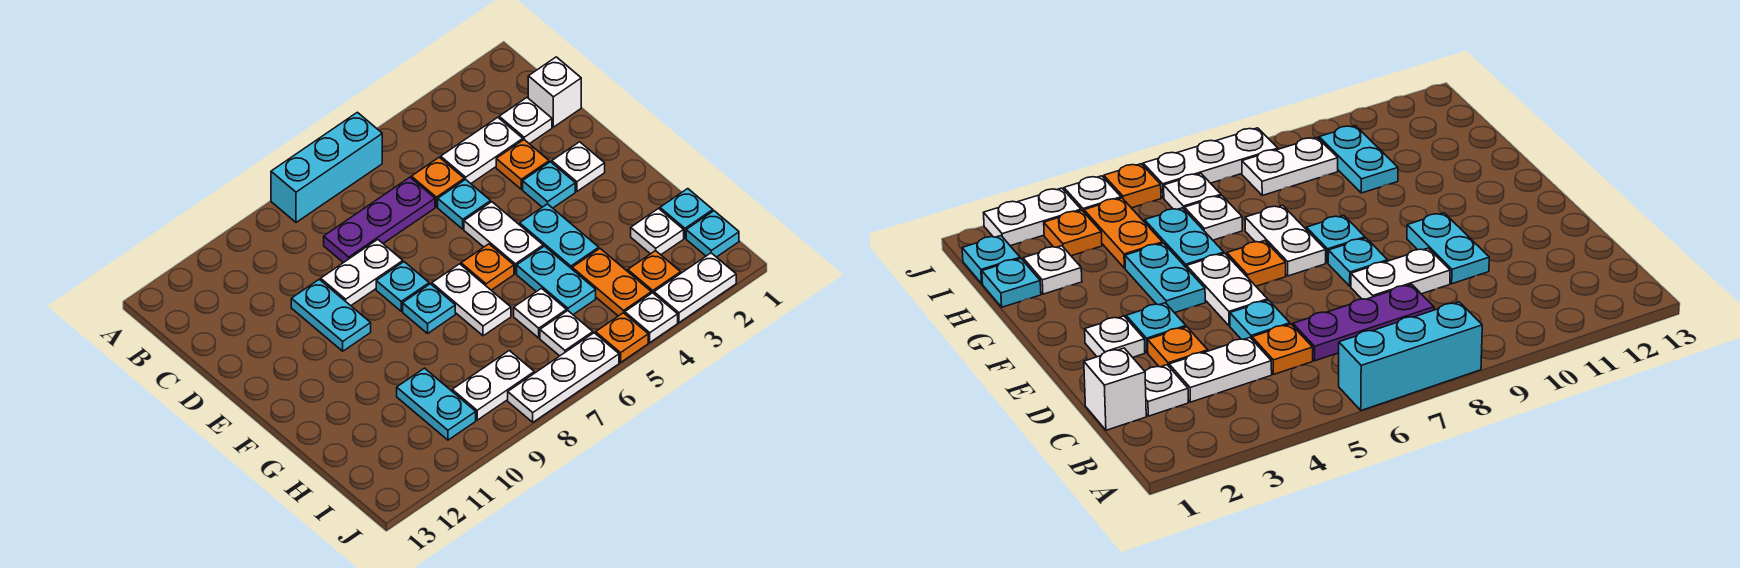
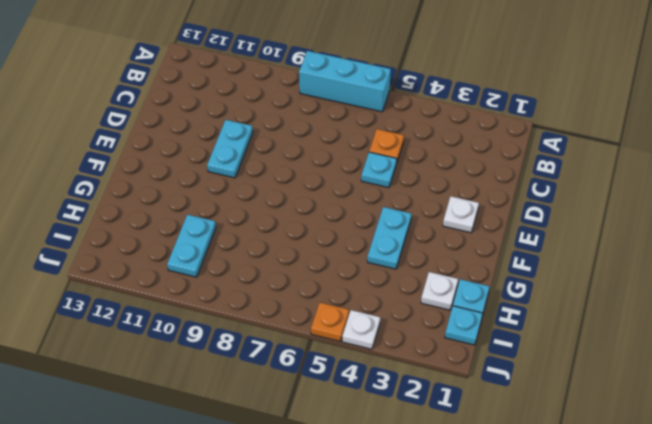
none -> white 1x1 brick [528,57,581,127]
none -> white 1x1 plate [499,98,552,144]
none -> white 1x2 plate [441,117,523,184]
none -> purple 1x3 plate [324,177,435,263]

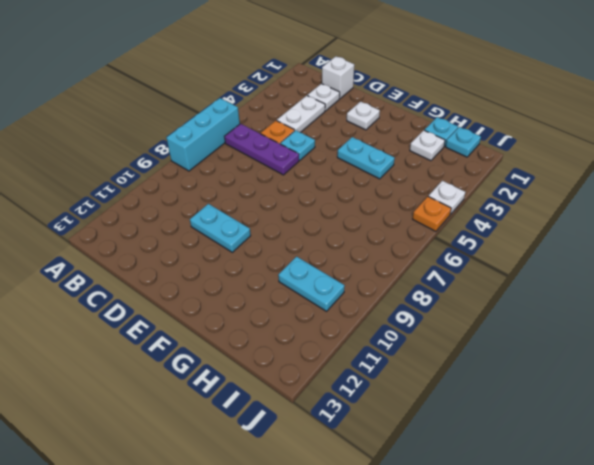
purple 1x3 plate [224,124,299,175] -> purple 1x3 plate turned to [324,177,435,263]
none -> orange 1x1 plate [496,140,549,189]
none -> white 1x2 plate [321,239,403,306]
none -> cyan 1x1 plate [523,162,575,208]
none -> white 1x2 plate [464,202,543,274]

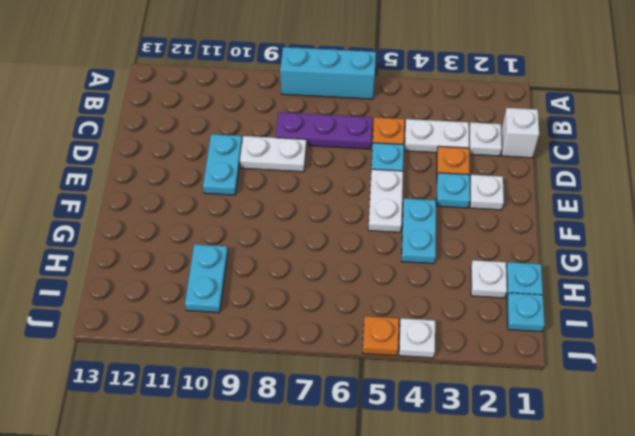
none -> cyan 1x1 plate [376,262,429,311]
none -> orange 1x1 plate [461,244,514,290]
none -> white 1x2 plate [432,264,511,336]
none -> cyan 1x1 plate [403,284,455,333]

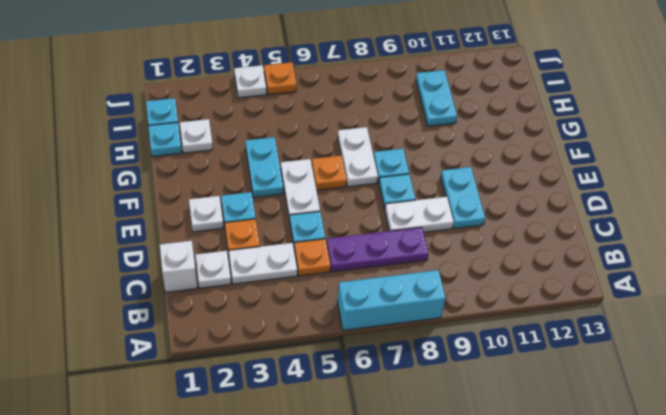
none -> cyan 1x2 plate [517,246,596,315]
none -> orange 1x2 plate [572,249,651,316]
none -> white 1x1 plate [514,288,567,338]
none -> orange 1x1 plate [628,251,681,293]

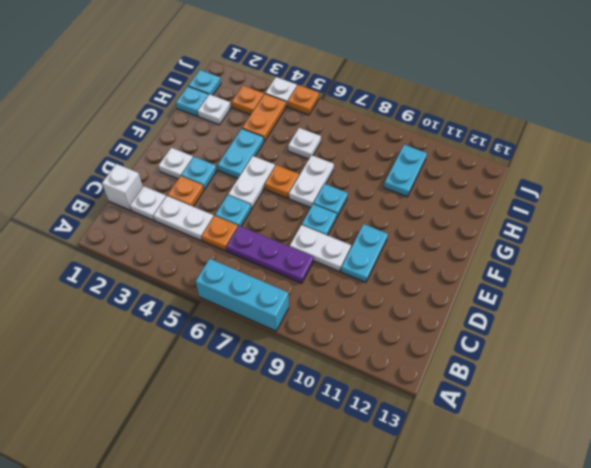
none -> cyan 1x2 plate [517,246,596,315]
none -> white 1x1 plate [540,311,593,356]
none -> white 1x2 plate [452,351,534,420]
none -> white 1x2 plate [654,253,736,323]

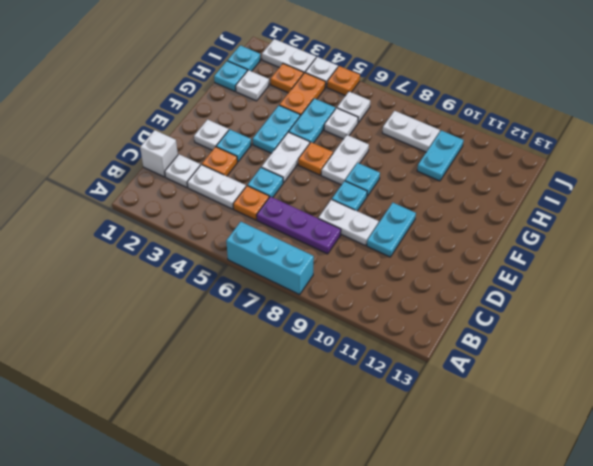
none -> white 1x3 plate [508,333,619,422]

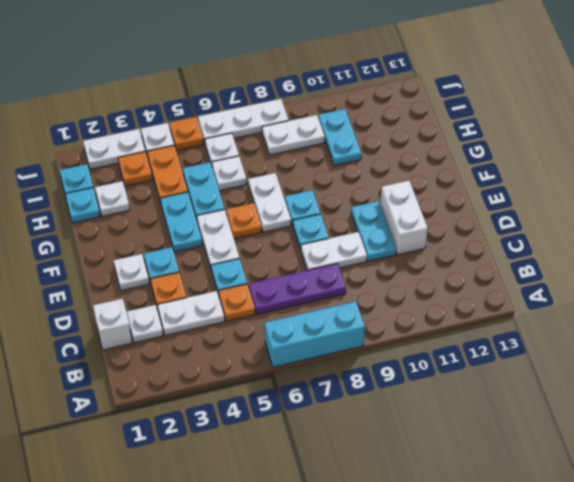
white 1x2 brick [380,180,428,255] -> none

